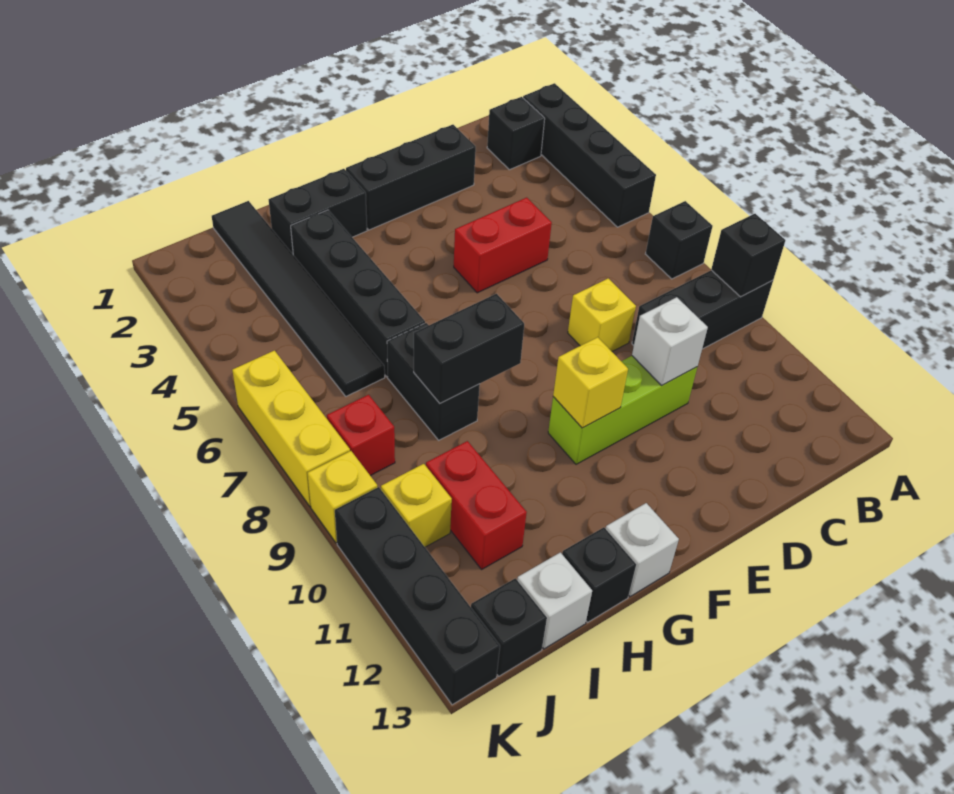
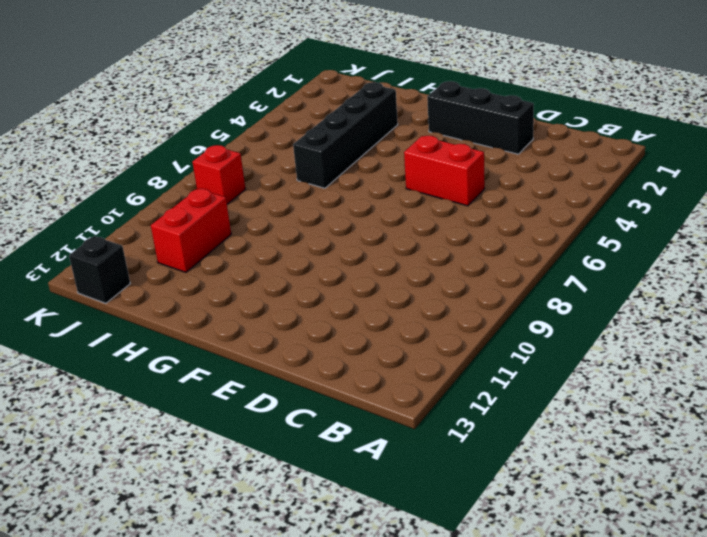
none -> black 1x4 brick [523,83,656,227]
none -> black 1x1 brick [646,201,713,279]
none -> black 1x3 brick [632,270,773,349]

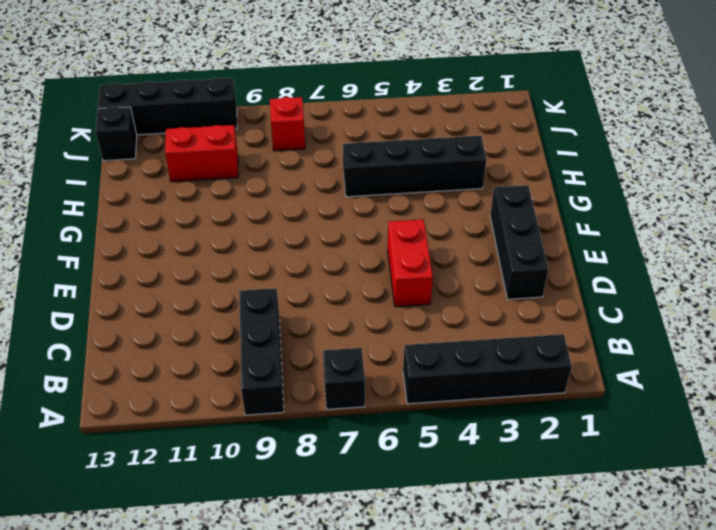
none -> black 1x1 brick [487,97,545,170]
none -> yellow 1x1 brick [568,278,636,351]
none -> lime 1x3 brick [548,356,697,464]

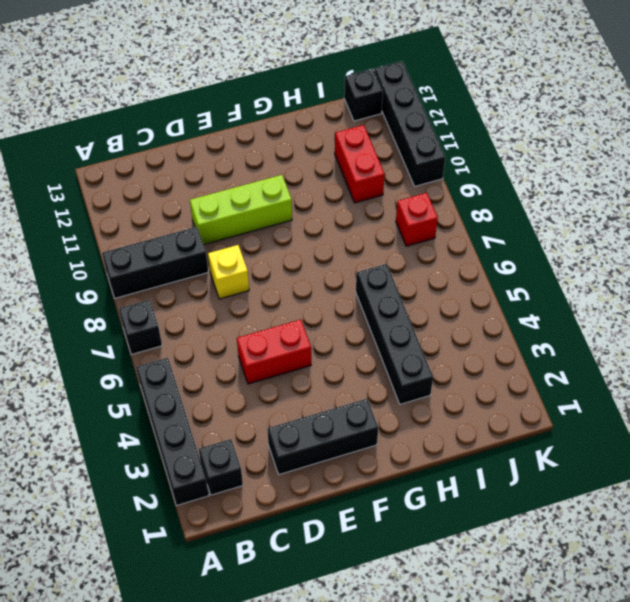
none -> black 1x2 brick [269,169,367,254]
none -> white 1x1 brick [606,503,679,597]
none -> black 1x2 brick [387,323,480,440]

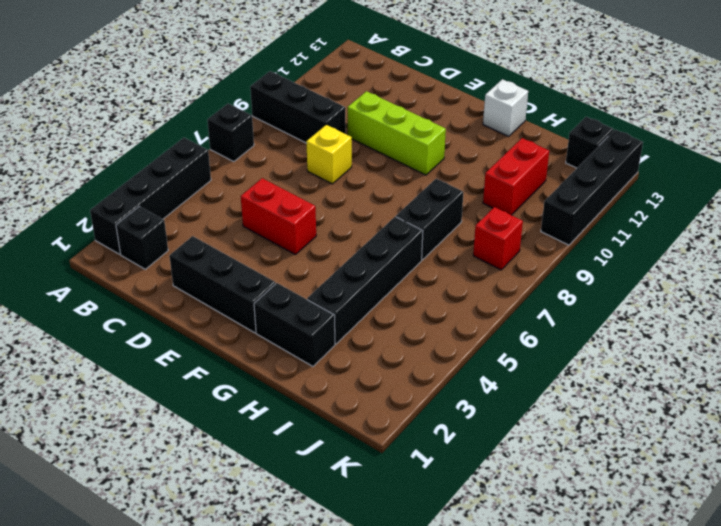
none -> black 1x1 brick [562,527,636,622]
none -> black 1x6 tile [212,201,385,396]
none -> white 1x1 brick [517,552,592,649]

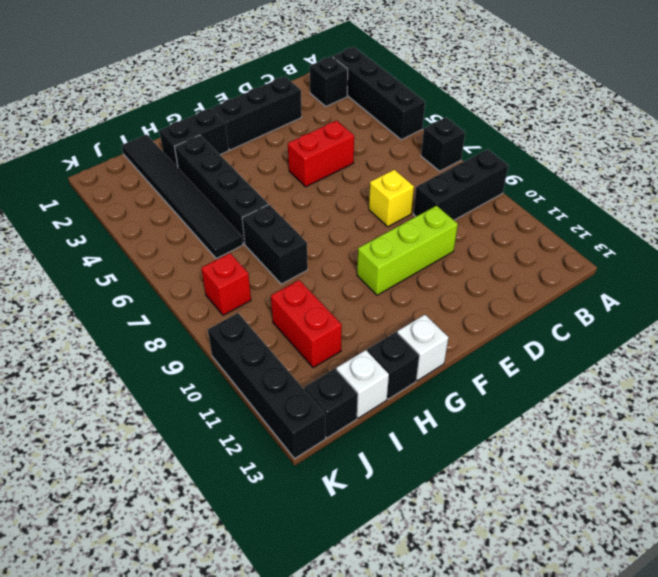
none -> yellow 1x1 brick [381,464,452,547]
none -> yellow 1x3 brick [232,350,350,506]
none -> yellow 1x1 brick [308,451,378,543]

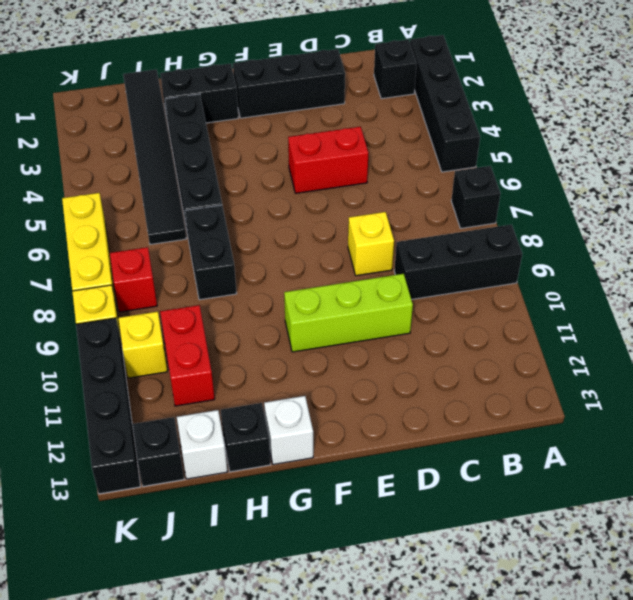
none -> black 1x1 brick [711,214,786,297]
none -> white 1x1 brick [632,297,708,385]
none -> yellow 1x1 brick [553,337,628,428]

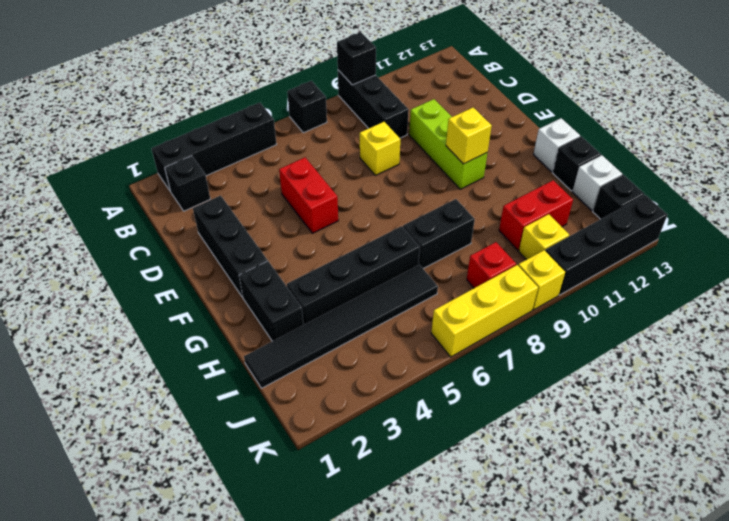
none -> white 1x1 brick [632,297,708,385]
none -> black 1x2 brick [414,294,524,403]

